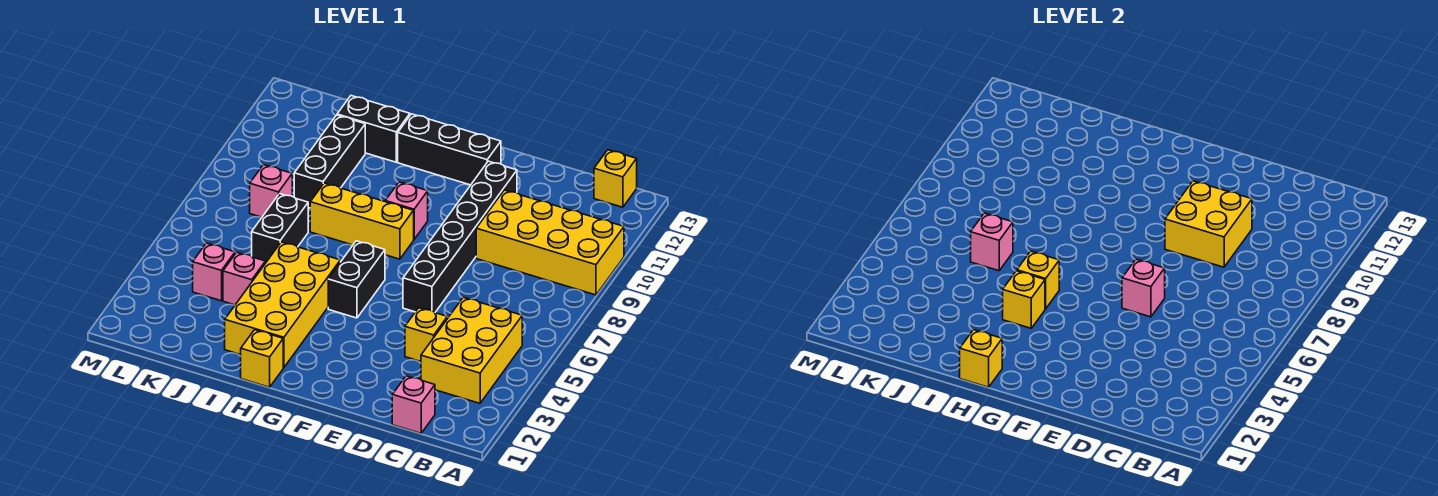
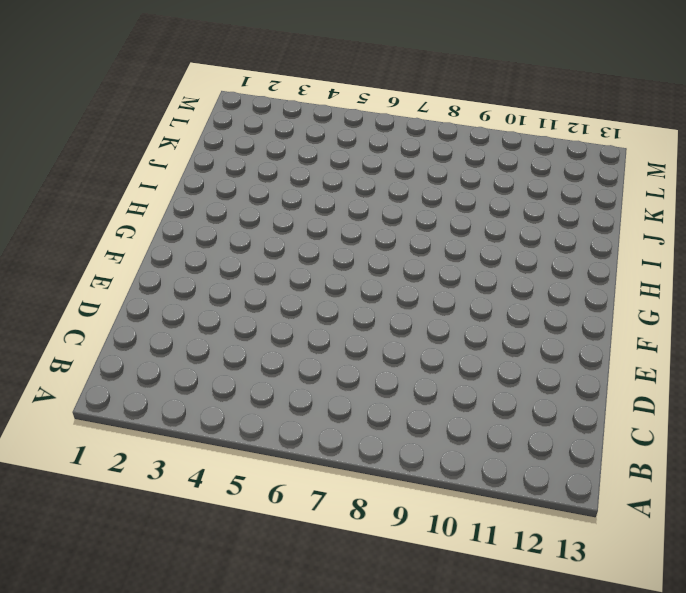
none -> yellow 2x4 brick [476,190,624,295]
none -> yellow 2x3 brick [421,297,522,403]
none -> yellow 1x1 brick [594,150,637,207]

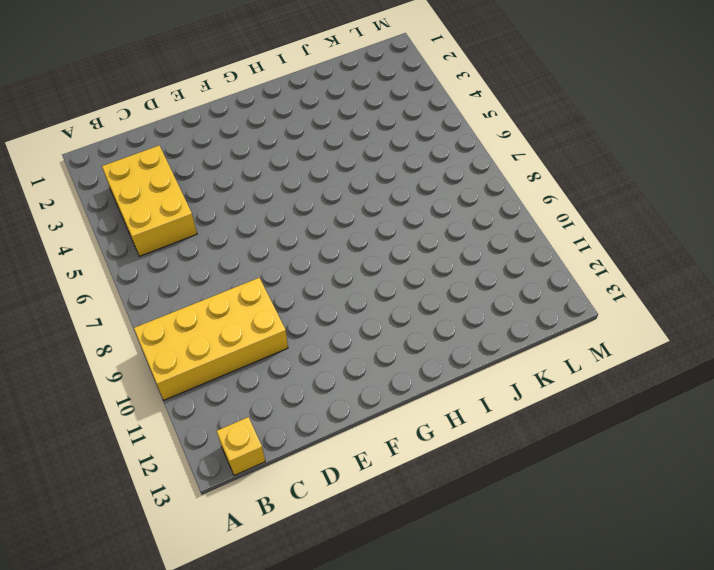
none -> pink 1x1 brick [392,376,435,433]
none -> yellow 1x1 brick [405,308,447,361]
none -> black 1x6 brick [403,161,517,312]

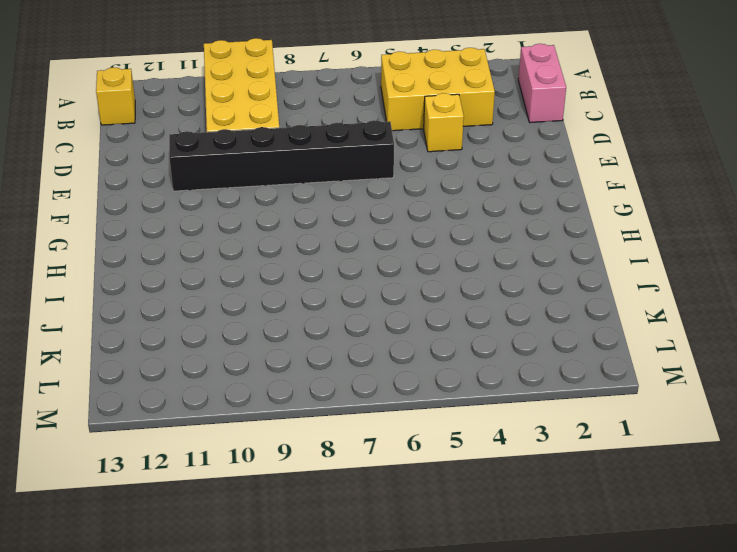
pink 1x2 brick [518,44,566,123] -> pink 1x1 brick [392,376,435,433]
none -> black 1x3 brick [398,114,501,185]
none -> black 1x2 brick [328,241,385,318]
none -> yellow 1x3 brick [310,183,414,259]

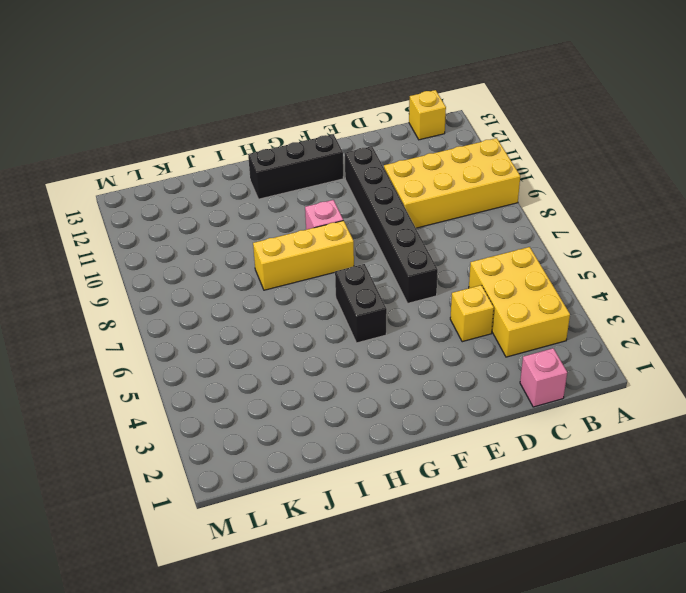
none -> yellow 1x1 brick [241,330,283,387]
none -> yellow 2x4 brick [225,242,340,368]
none -> black 1x2 brick [337,96,410,162]

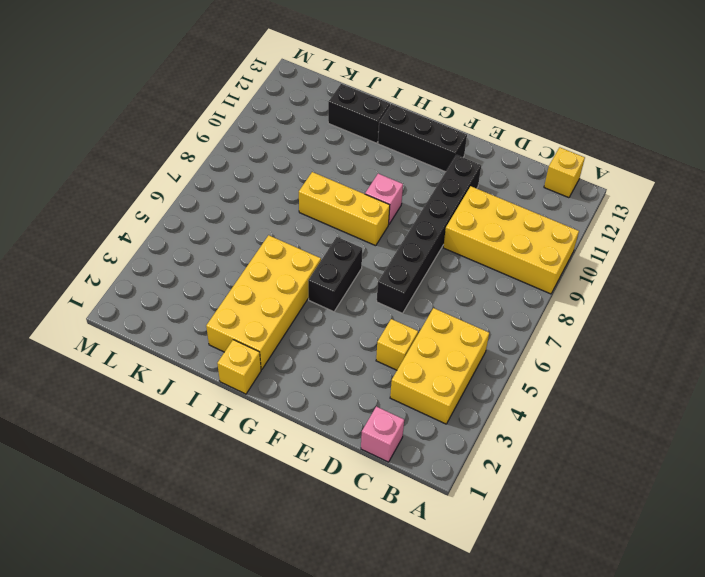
none -> pink 1x1 brick [223,252,265,305]
none -> black 1x2 brick [252,194,308,263]
none -> black 1x3 brick [294,115,365,208]

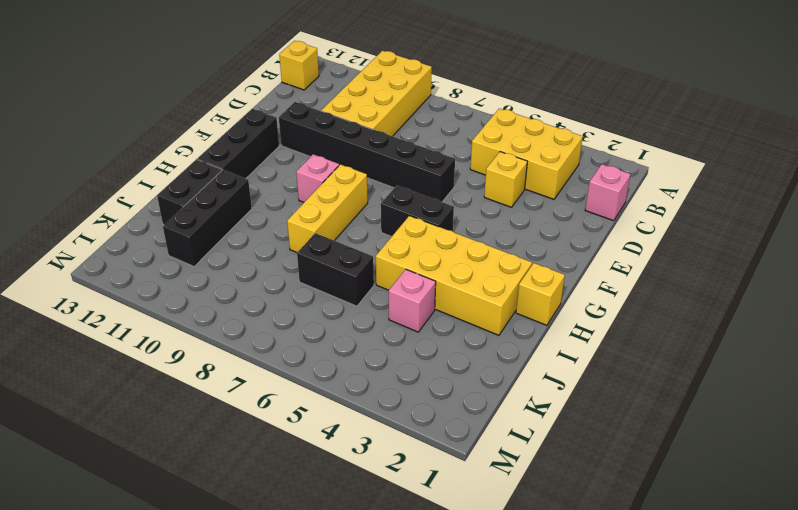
black 1x3 brick [163,170,252,267] -> black 1x3 brick turned to [294,115,365,208]
none -> pink 1x1 brick [193,243,235,301]
none -> pink 1x1 brick [250,165,292,217]
none -> yellow 2x2 brick [1165,181,1252,267]

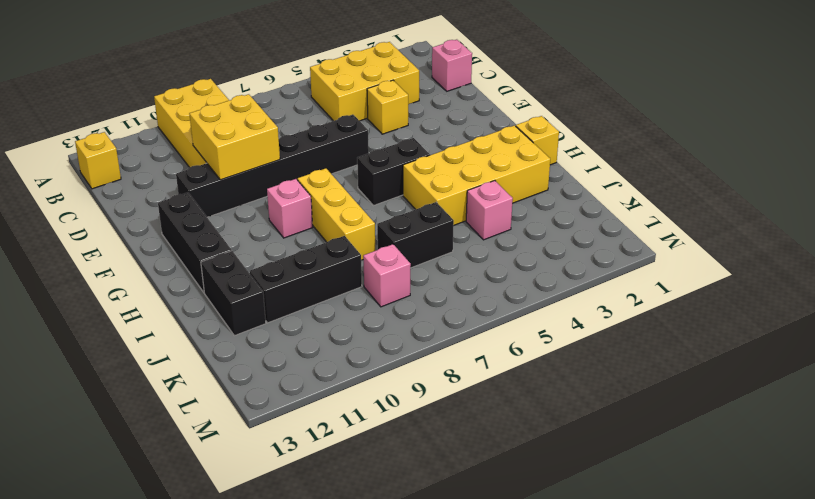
none -> pink 1x1 brick [193,243,235,301]
none -> pink 1x1 brick [1122,259,1165,317]
none -> yellow 1x1 brick [960,330,1002,387]

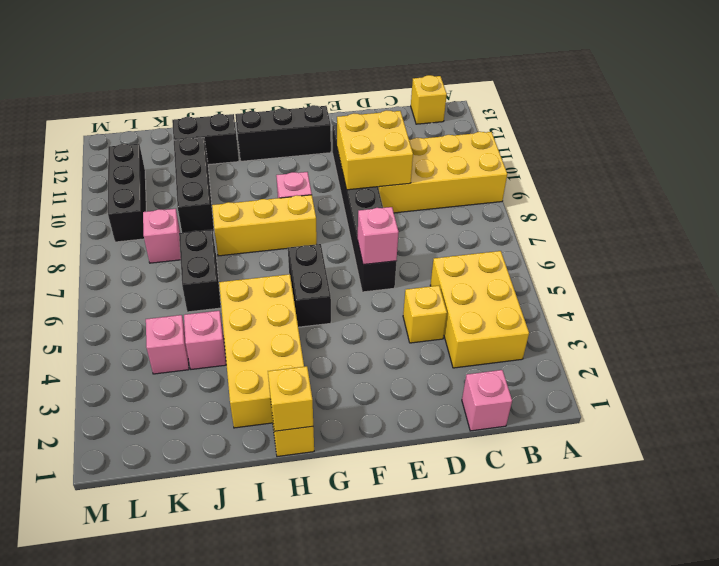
black 1x3 brick [108,144,146,242] -> none
none -> yellow 1x1 brick [1003,271,1045,328]
none -> yellow 1x1 brick [1017,251,1059,309]
none -> pink 1x1 brick [971,213,1013,271]

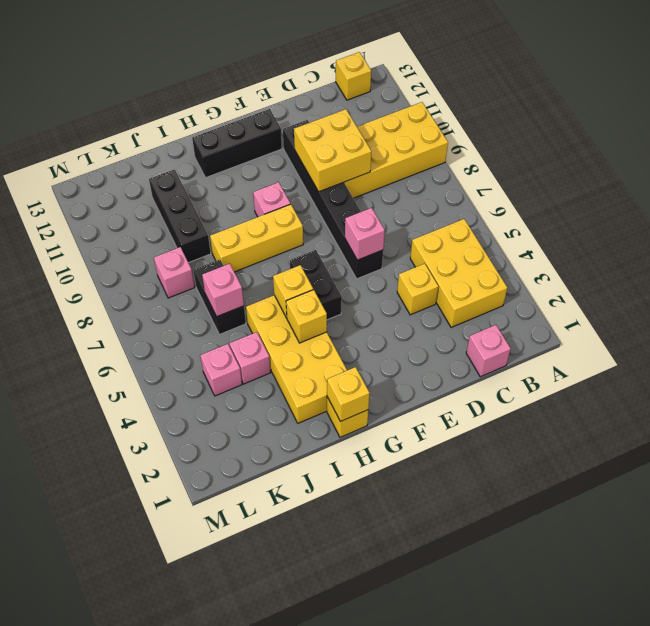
none -> black 1x2 brick [337,96,410,162]

